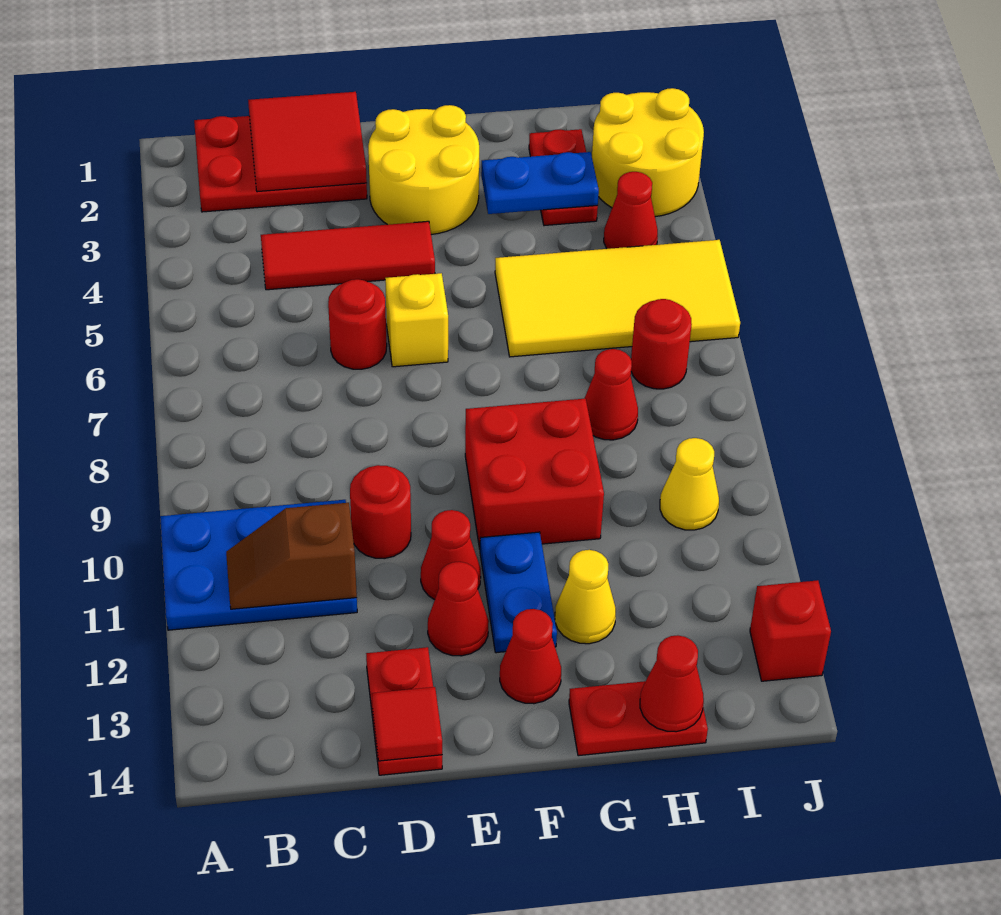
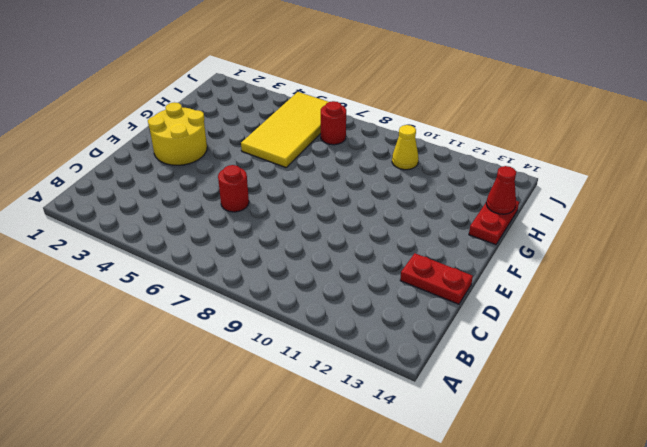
none -> blue 2x3 plate [160,500,357,630]
none -> red 2x3 plate [194,116,367,212]
none -> red 1x3 tile [261,221,435,290]

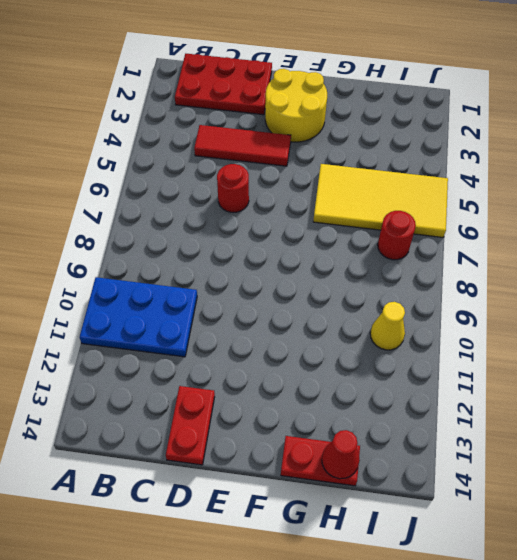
none -> red 1x1 round brick [350,465,411,559]
none -> yellow 1x1 brick [385,273,448,367]
none -> red 1x1 cone [421,510,481,600]

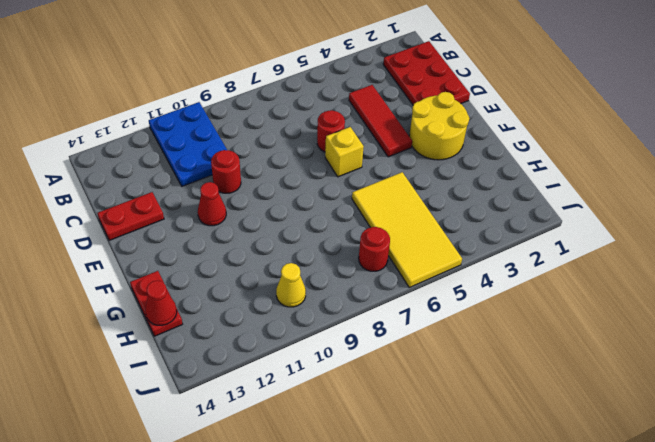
none -> red 1x1 cone [428,562,489,656]
none -> red 2x2 brick [465,399,604,549]
none -> blue 1x2 plate [480,532,557,653]

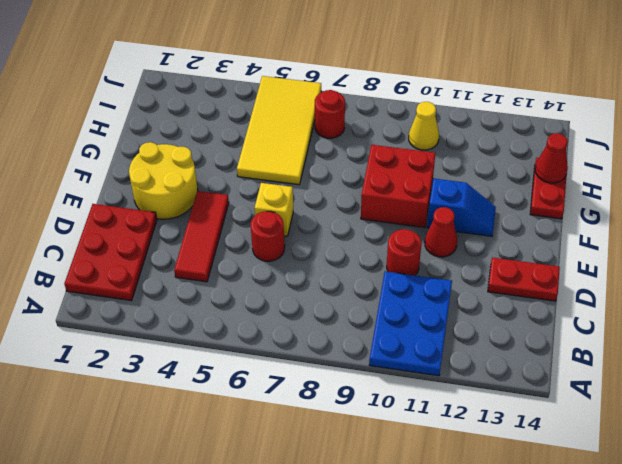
blue 1x2 slope [427,178,496,236] -> blue 1x2 plate [480,532,557,653]
none -> red 1x1 cone [428,562,489,656]
none -> red 1x1 cone [500,609,561,704]
none -> yellow 1x1 cone [555,550,616,644]

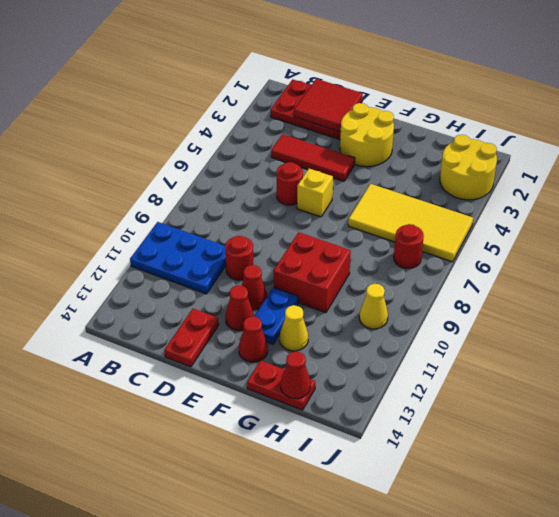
none -> red 1x2 plate [529,129,598,226]
none -> red 1x1 cone [584,349,638,440]
none -> red 1x1 cone [604,172,658,249]

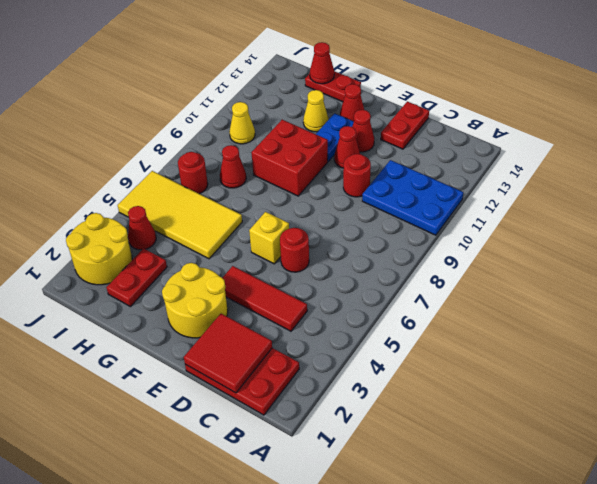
none -> red 1x1 brick [750,580,831,681]
none -> brown 1x2 slope [226,503,357,609]
none -> red 1x1 tile [372,687,442,761]

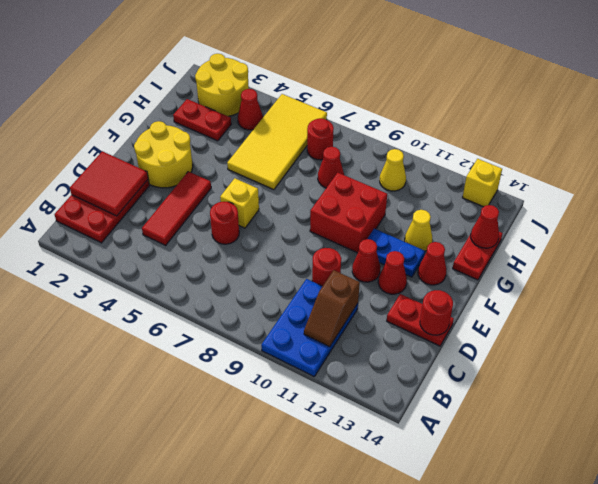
red 1x1 round brick [420,290,453,335] -> red 1x1 tile [372,687,442,761]
yellow 1x1 brick [462,159,502,207] -> red 1x1 brick [750,580,831,681]
none -> blue 1x2 plate [481,152,599,214]

